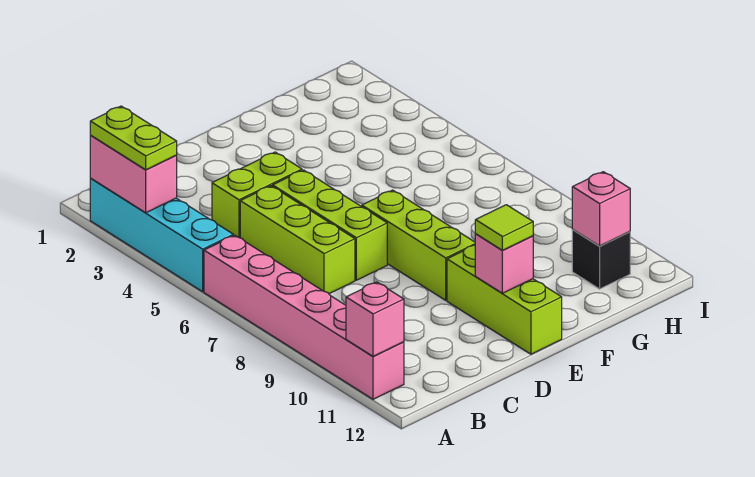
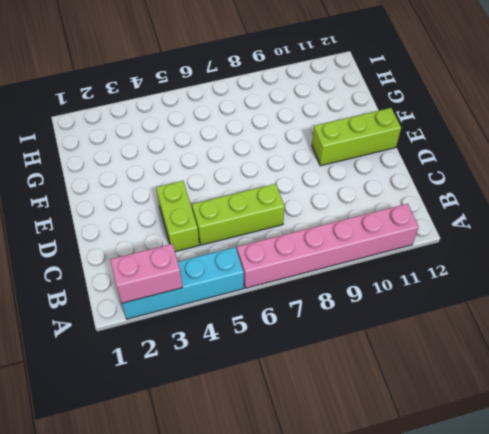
none -> lime 1x3 brick [273,170,387,280]
none -> lime 1x3 brick [362,190,475,300]
none -> black 1x1 brick [572,230,630,289]

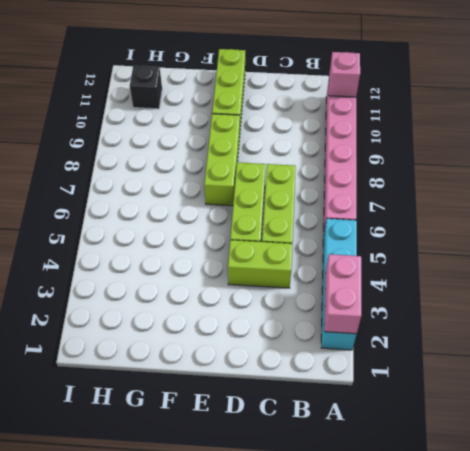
none -> pink 1x1 brick [475,234,533,293]
none -> pink 1x1 brick [572,172,630,246]
none -> lime 1x2 plate [90,106,177,170]

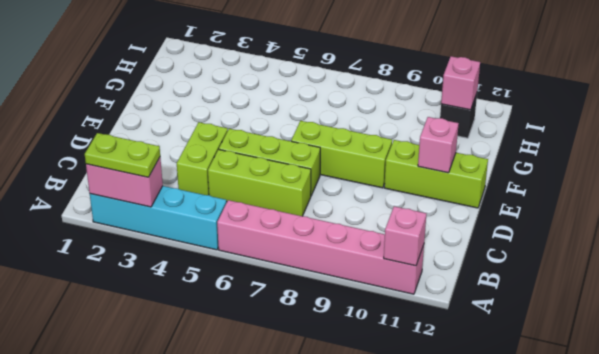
none -> lime 1x1 tile [475,205,533,251]

